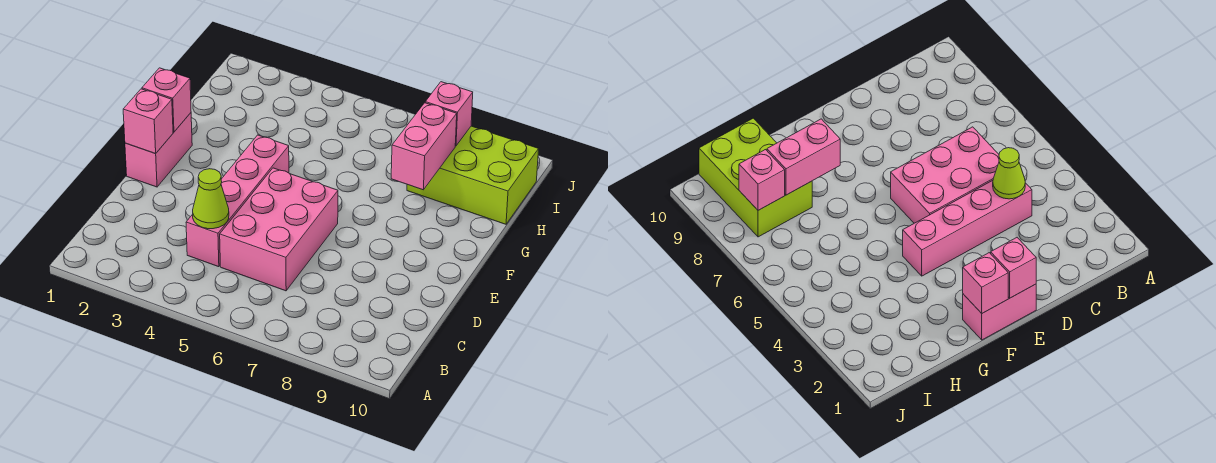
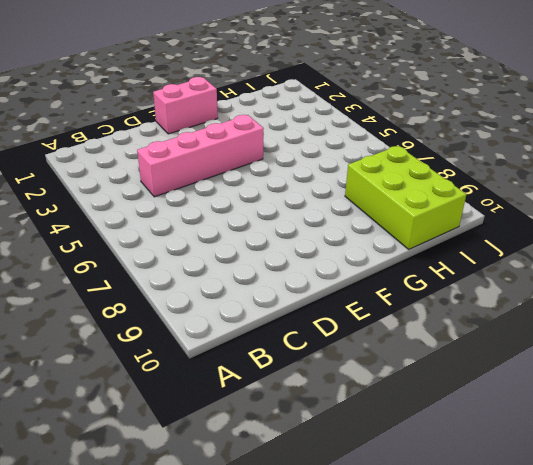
none -> pink 2x3 brick [220,168,338,291]
none -> lime 1x1 cone [193,169,229,229]

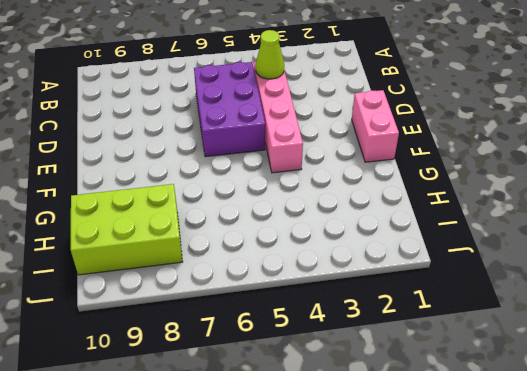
purple 2x3 brick [194,62,265,157] -> pink 2x3 brick [220,168,338,291]
none -> pink 1x1 brick [123,89,173,154]
none -> pink 1x1 brick [142,68,191,132]

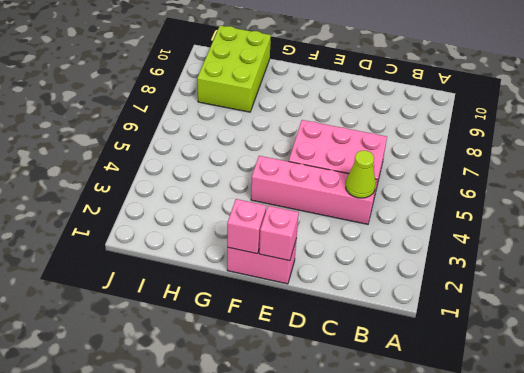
none -> pink 1x2 brick [391,103,457,190]
none -> pink 1x1 brick [425,82,473,146]

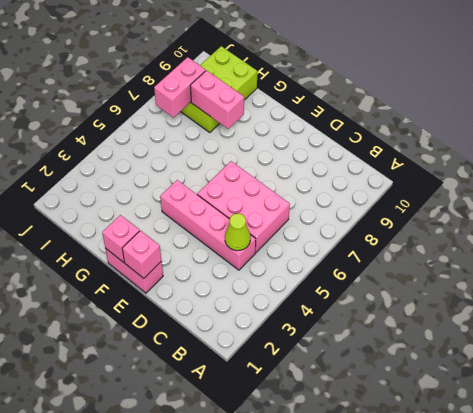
pink 1x2 brick [154,57,206,117] -> pink 1x1 brick [425,82,473,146]

